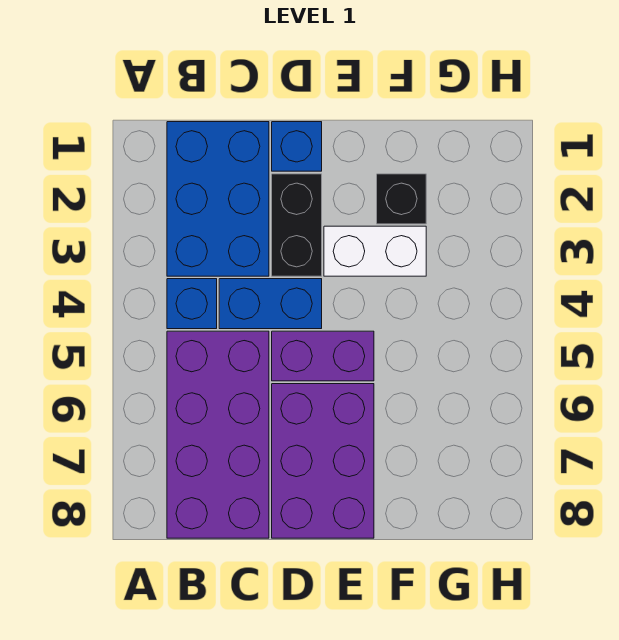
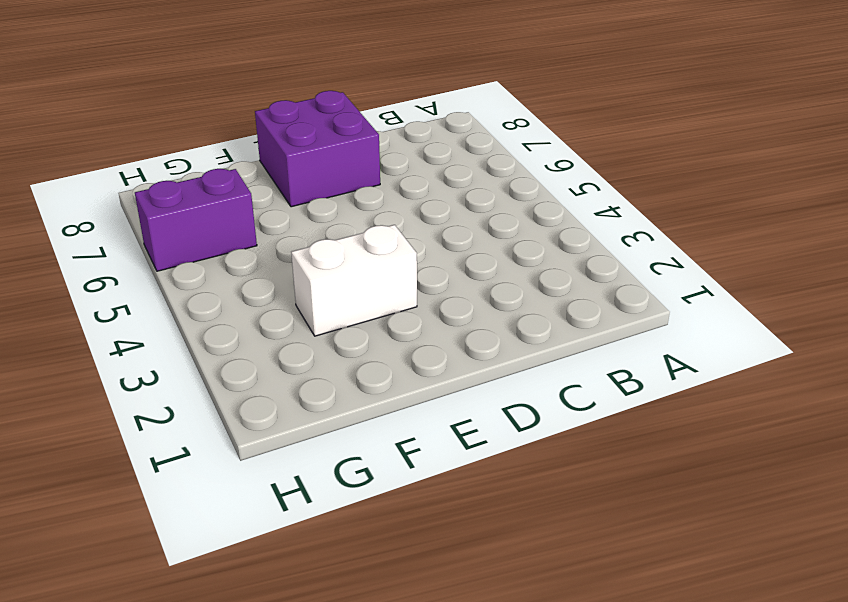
purple 2x2 brick [255,91,380,207] -> purple 2x3 brick [272,384,374,538]
purple 1x2 brick [135,169,257,271] -> purple 1x2 brick moved to [272,331,374,381]
none -> blue 2x3 brick [167,122,269,276]
none -> blue 1x1 brick [167,279,217,329]

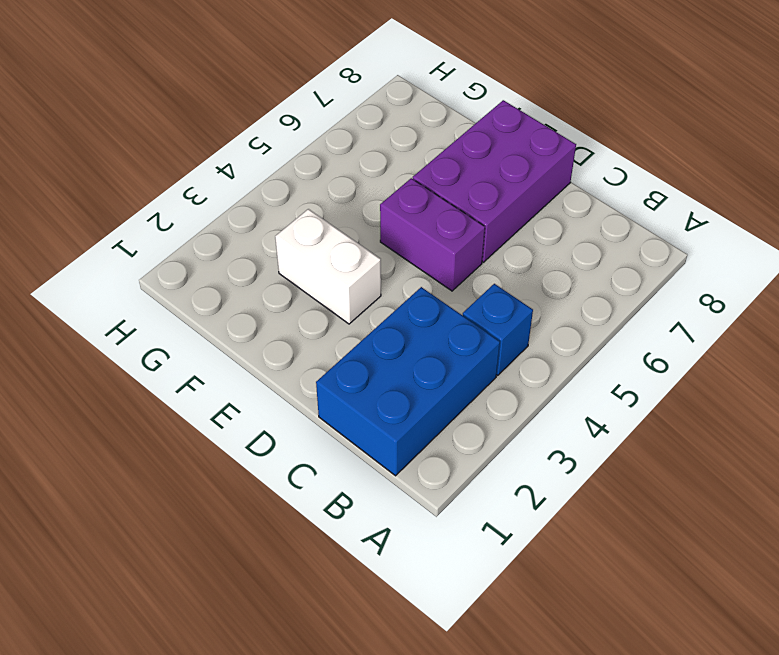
none -> purple 2x4 brick [167,331,269,538]
none -> blue 1x2 brick [219,279,322,329]

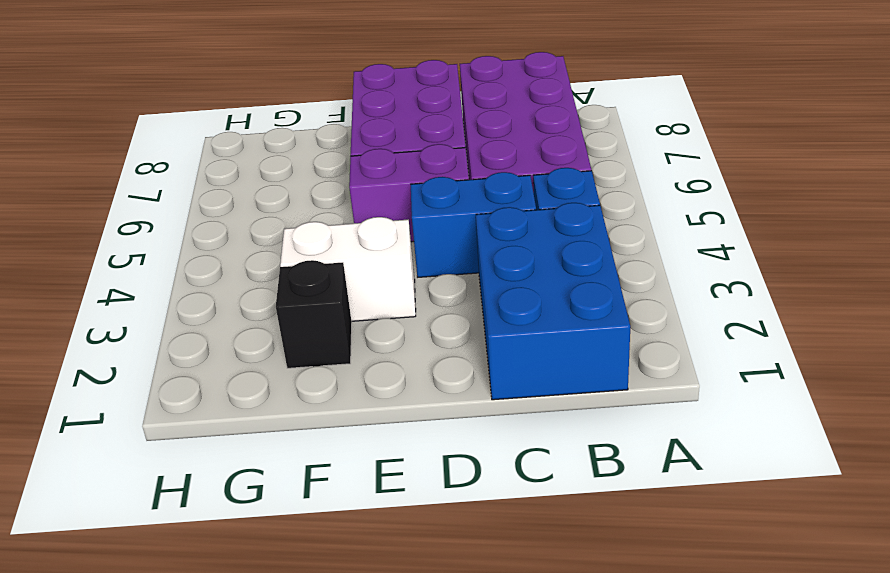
none -> blue 1x1 brick [272,122,322,171]
none -> black 1x2 brick [272,174,322,276]

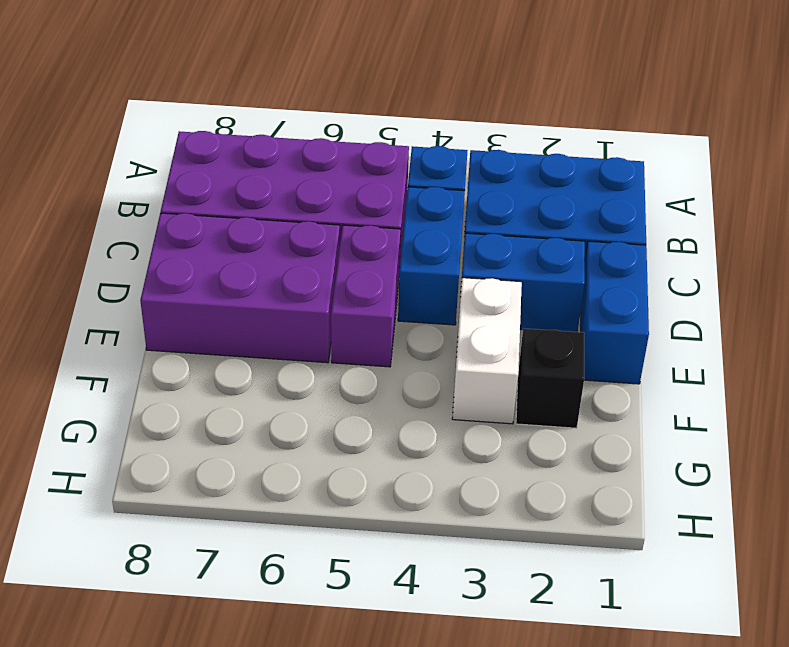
blue 1x2 brick [580,241,649,384] -> blue 1x1 brick [272,122,322,171]
blue 1x2 brick [460,233,585,332] -> black 1x2 brick [272,174,322,276]

